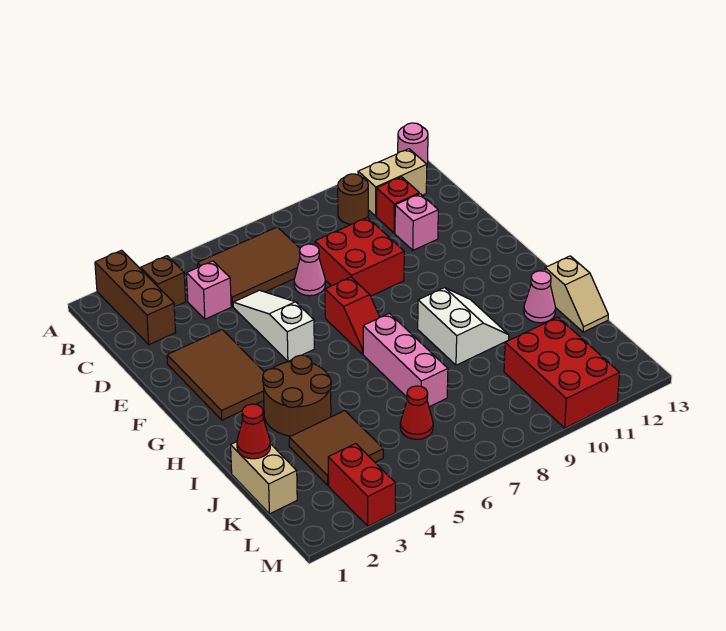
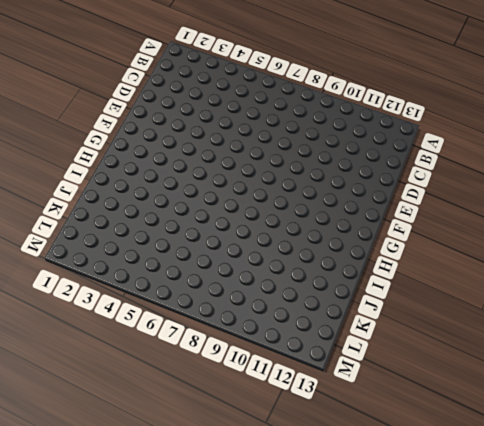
none -> brown 1x3 brick [95,250,176,345]
none -> pink 1x1 round brick [398,123,428,164]
none -> brown 1x1 brick [141,256,186,307]

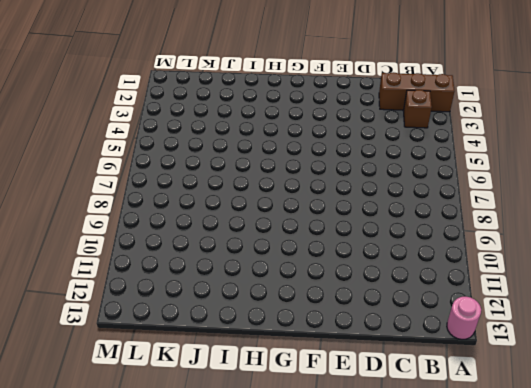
none -> brown 2x3 tile [197,227,300,306]
none -> brown 1x1 round brick [338,174,368,224]
none -> tan 1x2 brick [358,149,427,216]

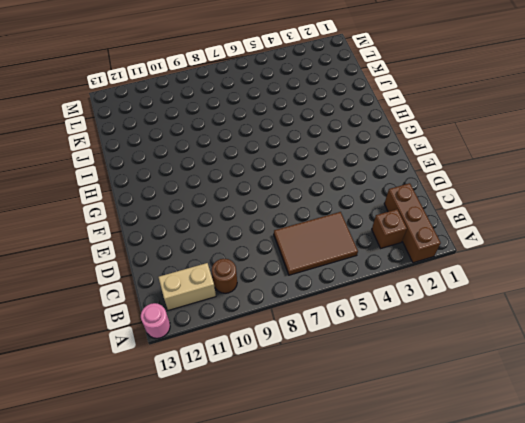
none -> pink 1x1 brick [186,261,231,319]
none -> red 1x1 brick [377,177,419,233]
none -> white 1x3 slope [233,290,314,361]

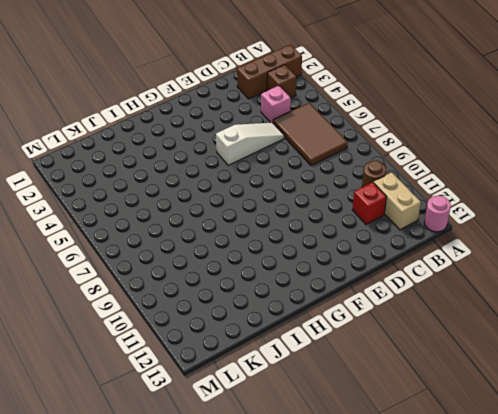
none -> pink 1x1 cone [294,244,325,296]
none -> red 2x2 brick [315,217,404,296]
none -> pink 1x1 brick [395,194,438,250]

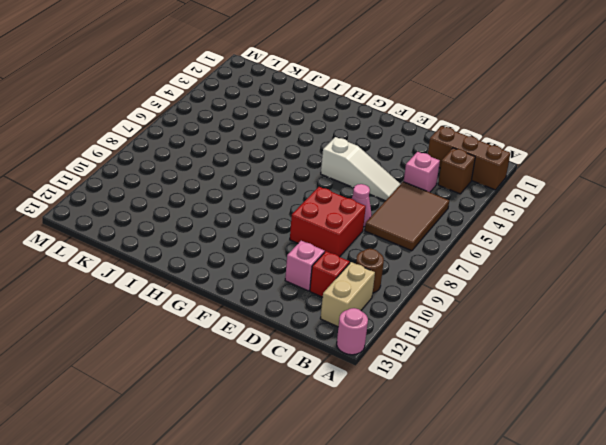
none -> brown 2x3 tile [167,330,264,420]
none -> red 1x2 slope [325,277,379,354]
none -> brown 2x2 round brick [263,355,331,436]

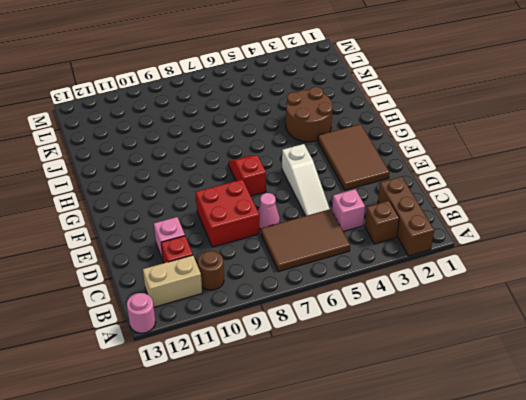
none -> pink 1x3 brick [363,313,448,407]
none -> white 2x2 slope [418,288,509,365]
none -> pink 1x1 cone [524,271,556,323]

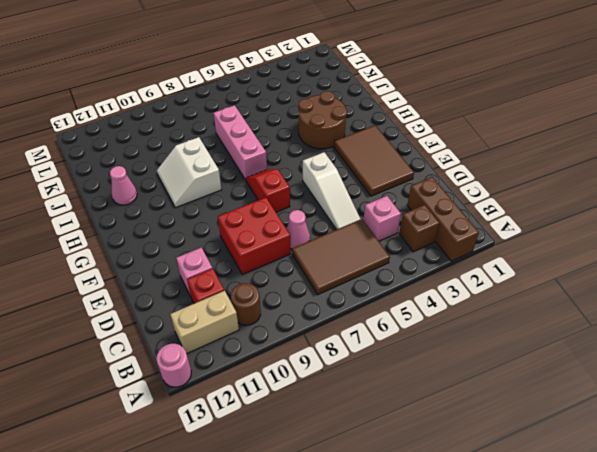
none -> tan 1x2 slope [545,256,608,332]
none -> tan 1x2 brick [231,442,297,514]
none -> brown 2x2 tile [289,411,383,485]

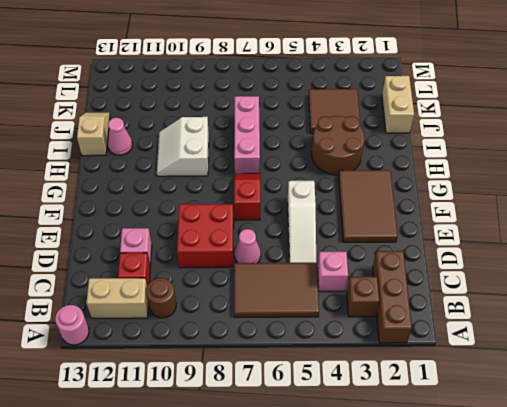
none -> red 1x1 cone [400,386,433,439]
none -> red 2x3 brick [504,317,619,428]
none -> red 1x2 brick [328,444,396,526]

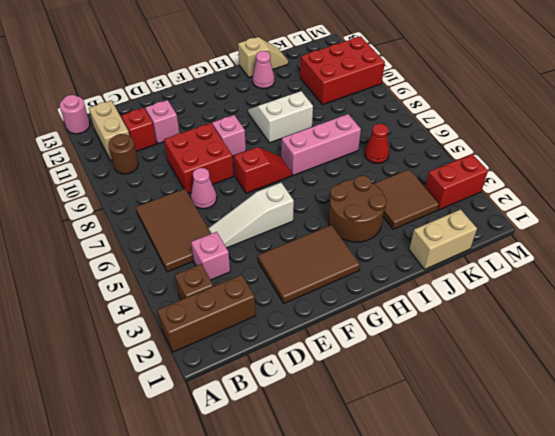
pink 1x1 brick [212,115,246,156] -> none
none -> red 1x1 cone [237,404,270,459]

